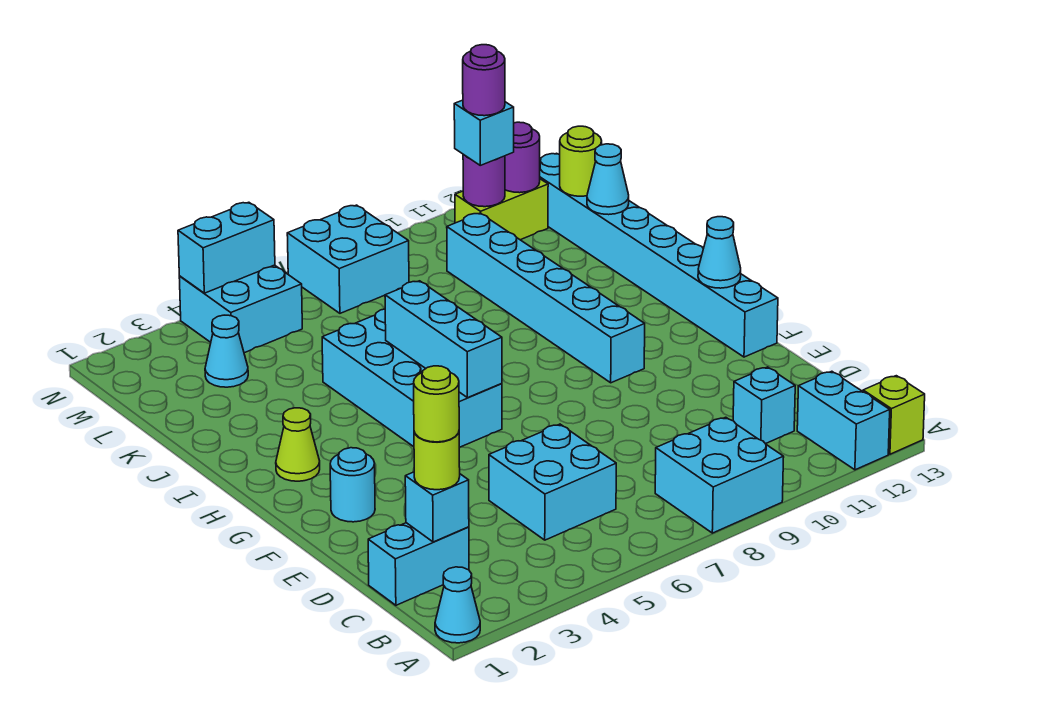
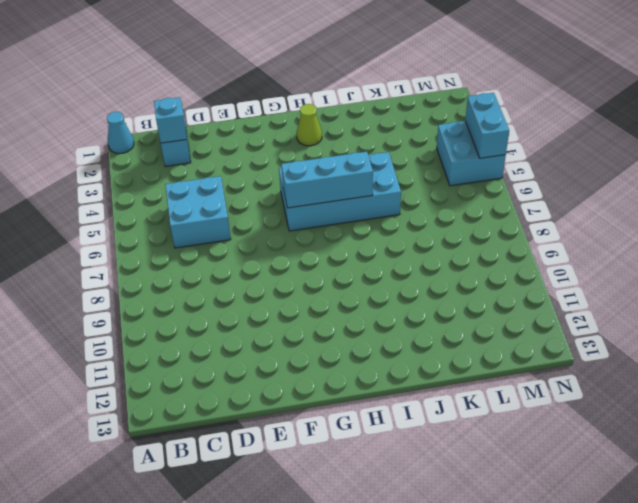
none -> cyan 2x2 brick [655,417,784,533]
none -> cyan 1x2 brick [797,371,890,470]
none -> lime 1x1 brick [863,376,925,454]

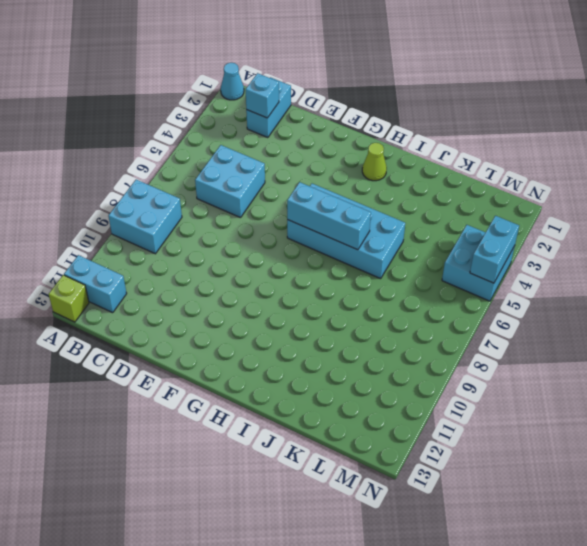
none -> cyan 1x1 brick [733,367,795,444]
none -> cyan 1x1 round brick [330,448,375,522]
none -> cyan 1x8 brick [540,153,778,357]

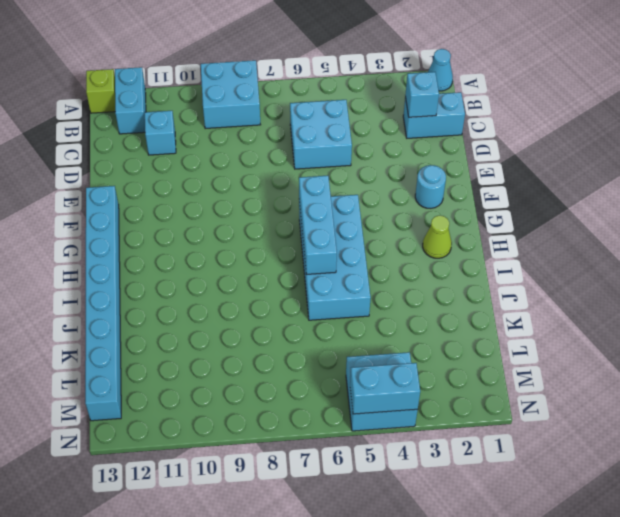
none -> cyan 1x6 brick [447,213,645,383]
none -> cyan 1x1 cone [205,315,248,387]
none -> cyan 2x2 brick [287,205,409,313]

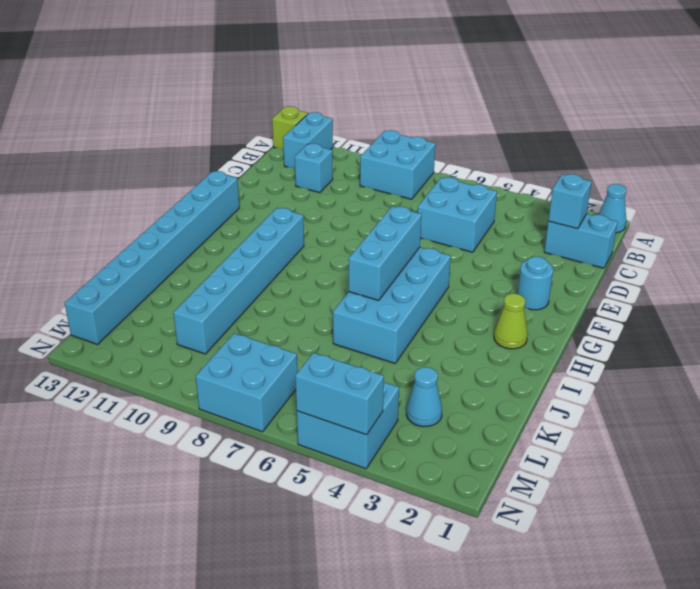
none -> lime 1x2 brick [455,179,548,240]
none -> cyan 1x1 cone [698,217,741,288]
none -> cyan 1x1 cone [587,144,629,215]

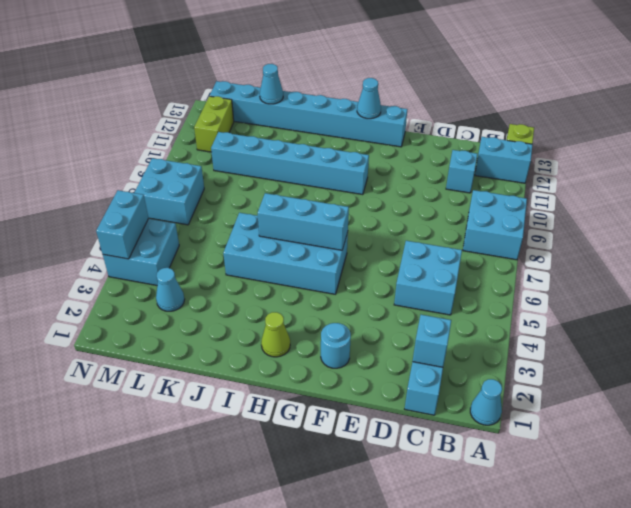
none -> lime 1x1 round brick [560,126,602,196]
none -> purple 1x1 round brick [463,154,505,207]
none -> purple 1x1 round brick [505,122,540,193]

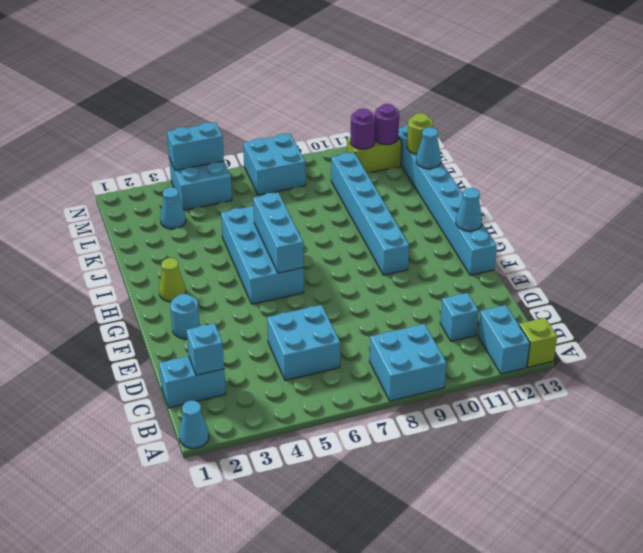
none -> lime 1x1 round brick [414,432,460,490]
none -> cyan 1x1 brick [454,100,514,165]
none -> lime 1x1 round brick [414,366,459,442]

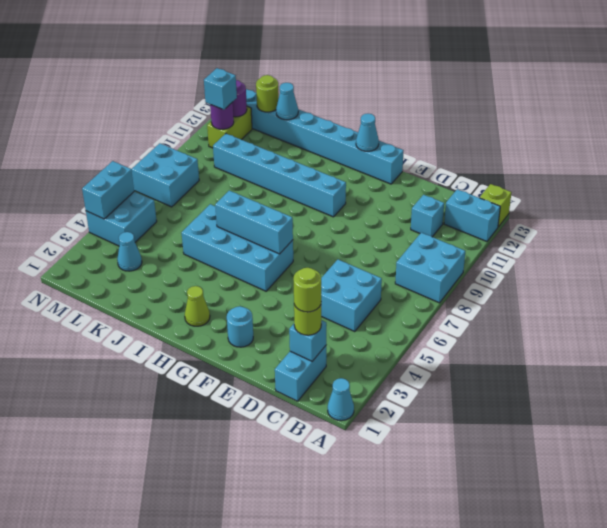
none -> purple 1x1 round brick [463,45,505,116]

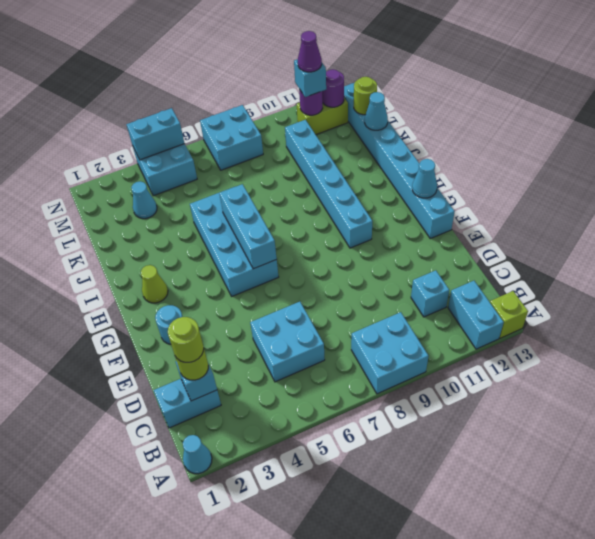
purple 1x1 cone [298,31,322,72] -> purple 1x1 round brick [463,45,505,116]

